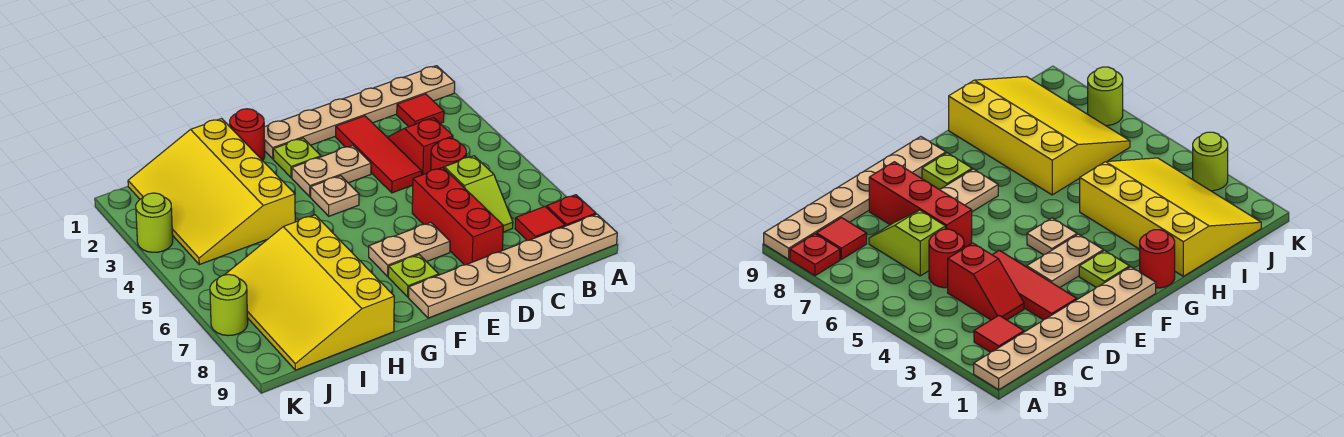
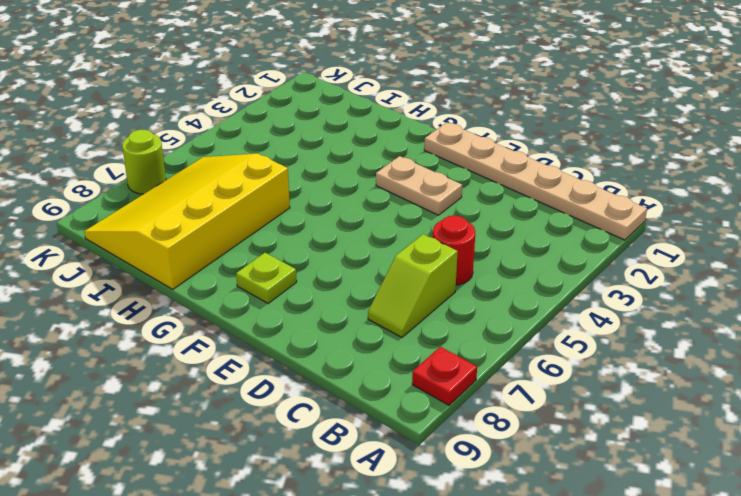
none -> tan 1x6 plate [409,214,617,318]
none -> red 1x1 tile [397,94,444,127]
none -> red 1x1 tile [515,207,565,240]

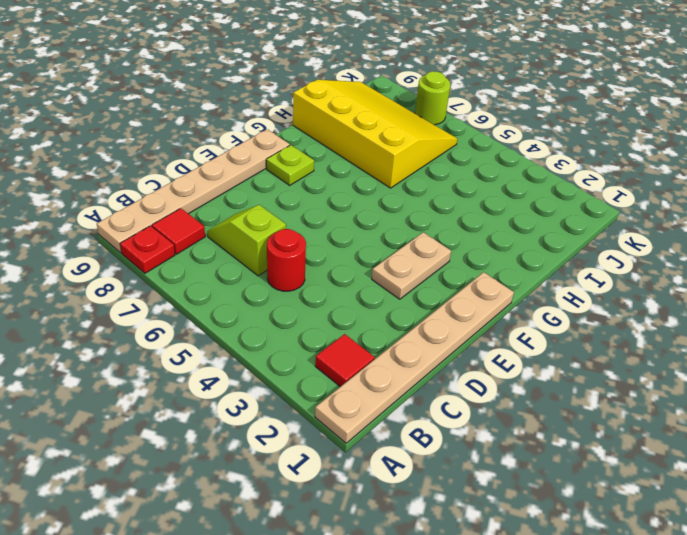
none -> red 1x2 slope [387,118,453,175]
none -> red 1x3 tile [336,116,422,193]
none -> red 1x3 brick [412,167,503,265]

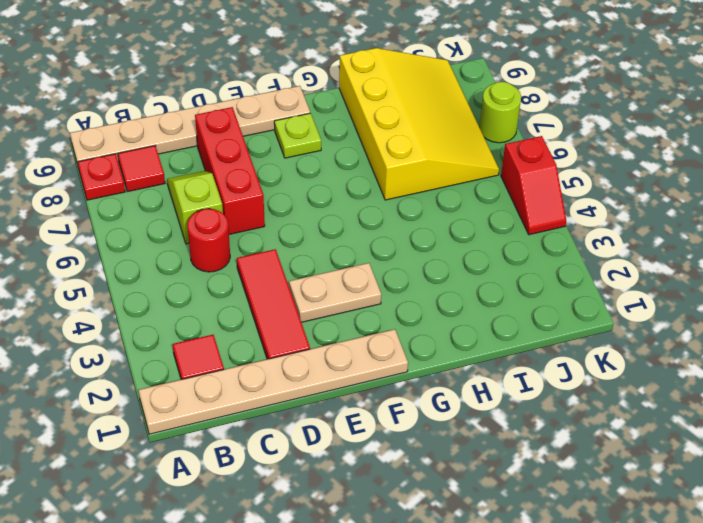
red 1x2 slope [501,136,566,235] -> red 1x2 slope moved to [387,118,453,175]
none -> tan 1x2 plate [369,222,450,277]
none -> lime 1x1 plate [273,138,321,178]
none -> tan 1x1 plate [311,176,359,216]

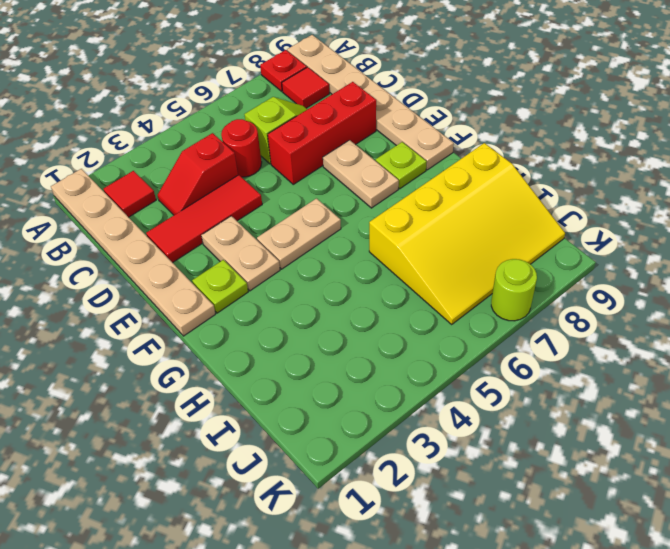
tan 1x2 plate [257,198,341,269] -> tan 1x1 plate [311,176,359,216]
none -> red 1x1 round brick [230,109,265,161]
none -> yellow 3x4 slope [128,119,295,265]
none -> lime 1x1 round brick [136,193,173,252]

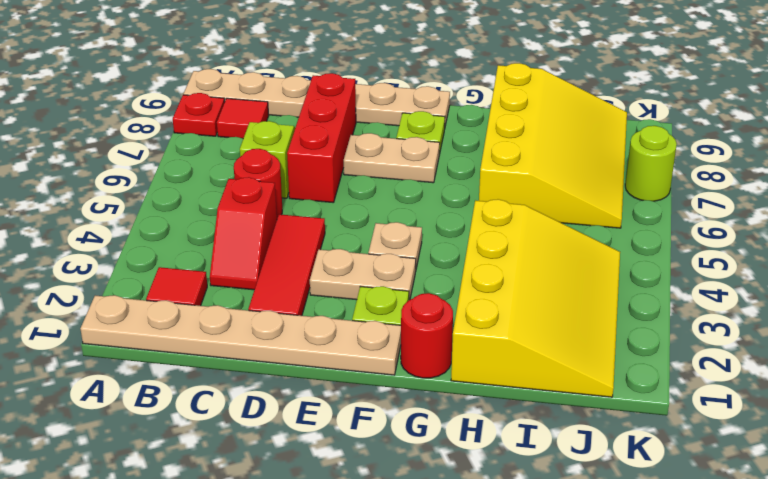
none -> lime 1x1 round brick [136,193,173,252]

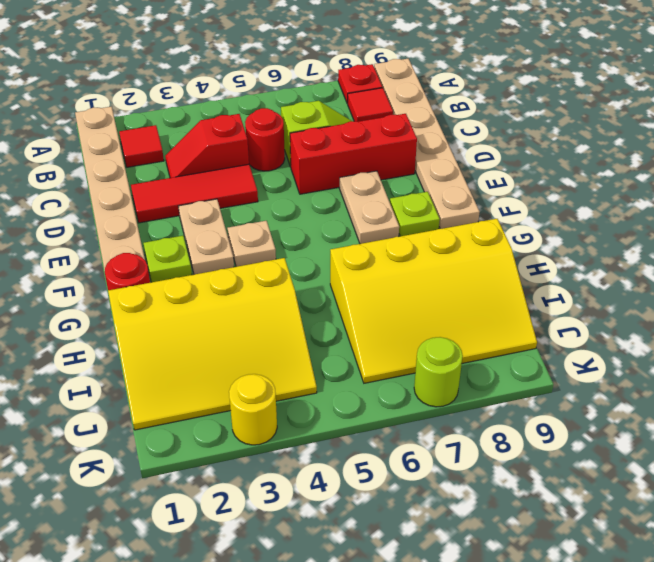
yellow 1x1 round brick [229,374,277,445] -> lime 1x1 round brick [136,193,173,252]

